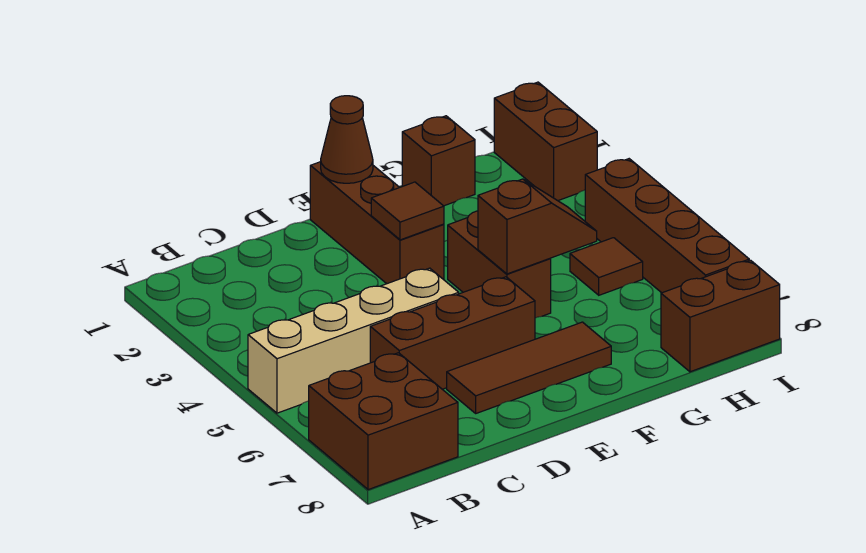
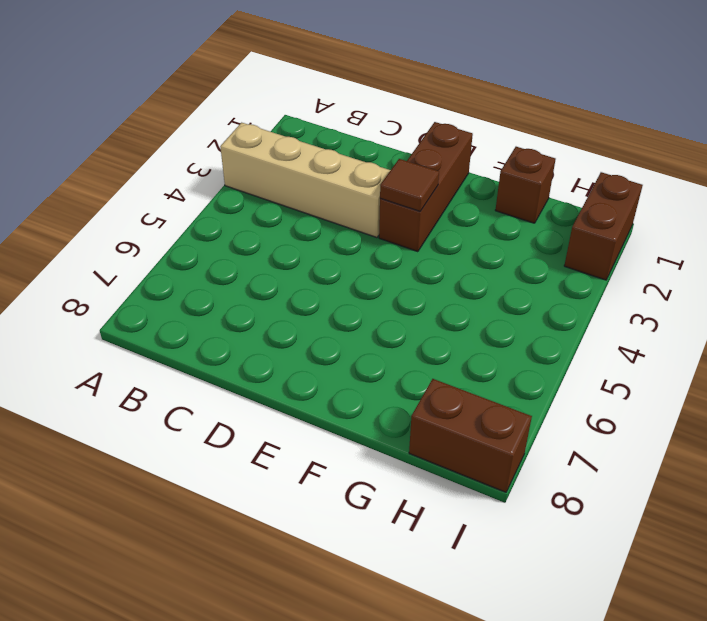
tan 1x4 brick [220,123,391,238] -> tan 1x4 brick moved to [248,268,459,413]
none -> brown 2x2 brick [309,353,458,490]
none -> brown 1x3 brick [370,277,535,389]
none -> brown 1x3 tile [447,322,611,413]

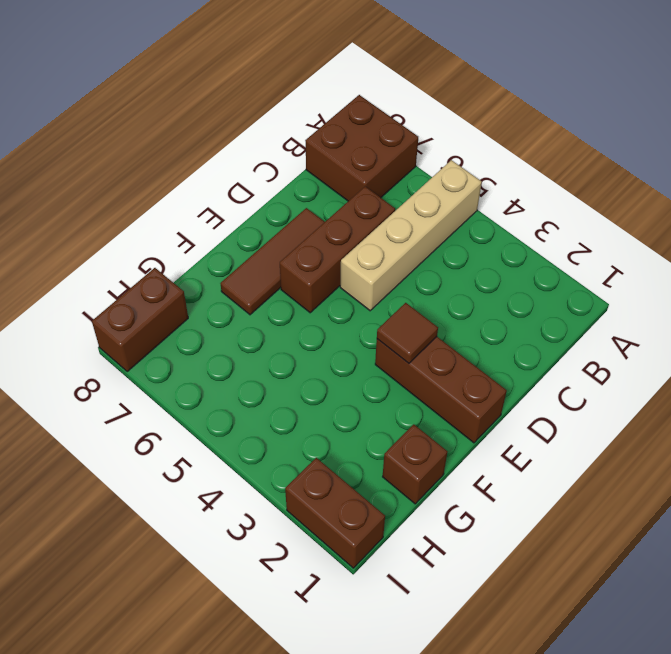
none -> brown 1x2 brick [448,211,551,318]
none -> brown 1x1 tile [570,238,643,295]
none -> brown 1x4 brick [585,159,749,293]

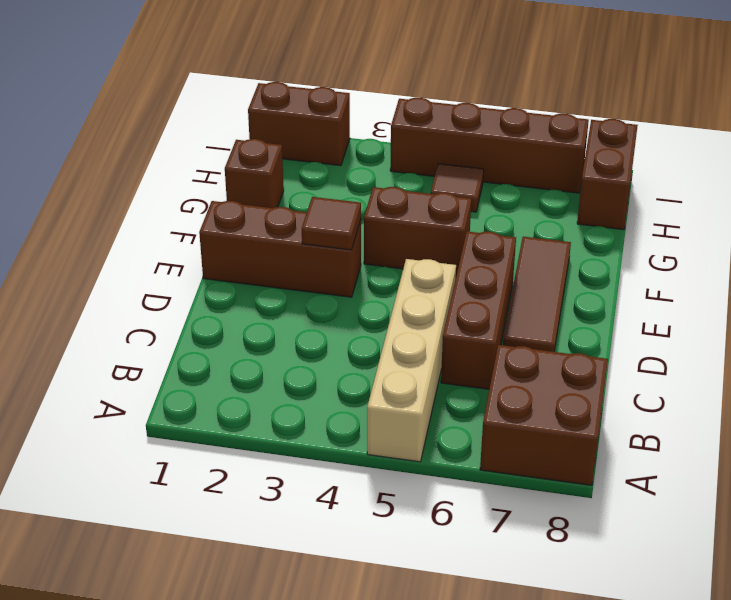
none -> brown 1x1 cone [321,96,373,183]
none -> brown 1x2 slope [478,179,597,274]

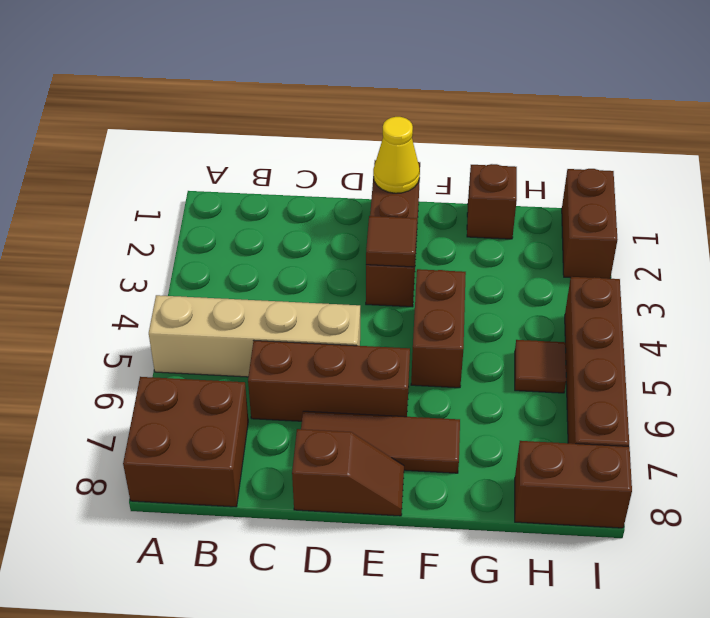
brown 1x2 slope [292,429,404,516] -> brown 1x2 slope moved to [478,179,597,274]
yellow 1x1 cone [373,117,420,193] -> brown 1x1 cone [321,96,373,183]

